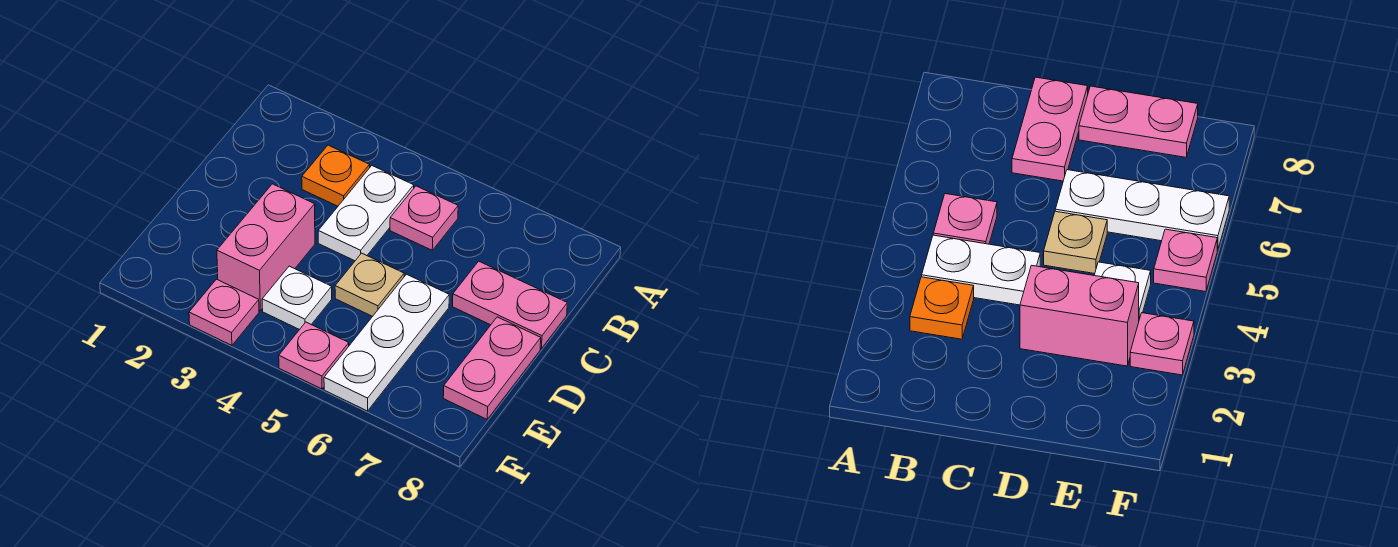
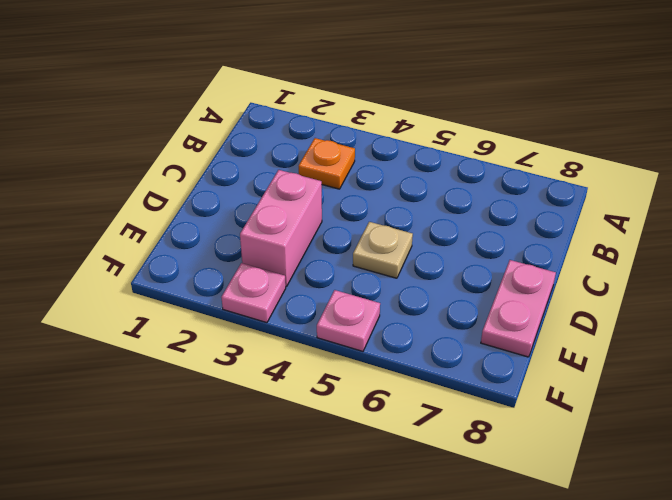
none -> white 1x2 plate [318,166,414,261]
none -> pink 1x1 plate [390,186,458,250]

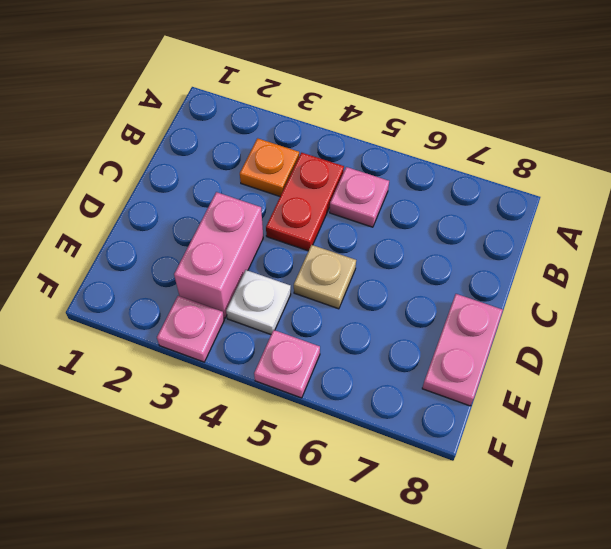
red 1x2 plate [266,153,344,251] -> white 1x2 plate [318,166,414,261]
none -> pink 1x2 plate [453,261,567,348]
none -> white 1x3 plate [324,274,449,411]

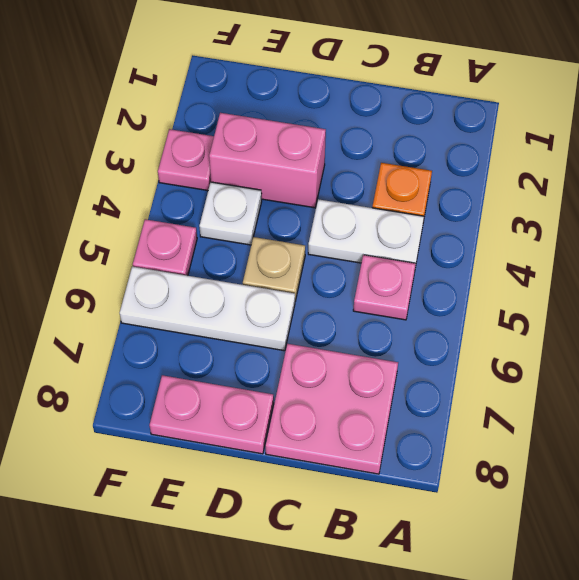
pink 2x2 plate [265,344,398,474] -> pink 1x2 plate [453,261,567,348]

